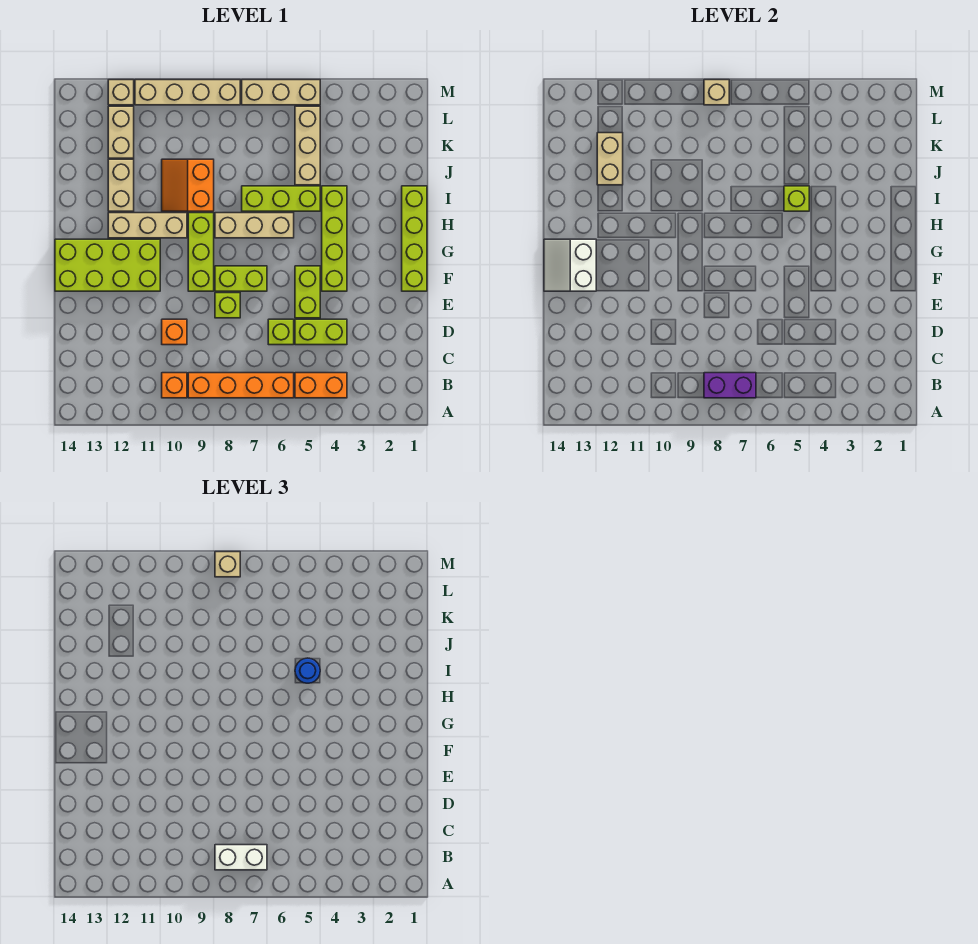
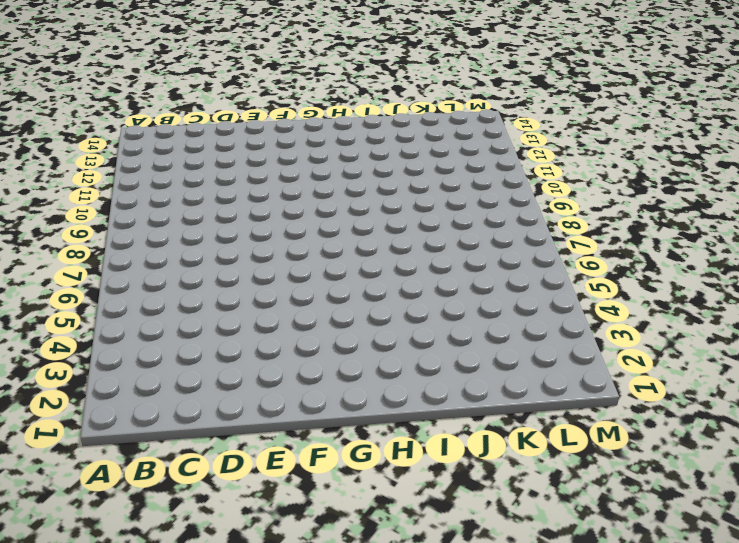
none -> orange 1x2 brick [295,373,347,398]
none -> orange 1x4 brick [188,373,294,398]
none -> orange 1x1 brick [162,373,187,398]
none -> lime 1x2 brick [295,319,347,345]

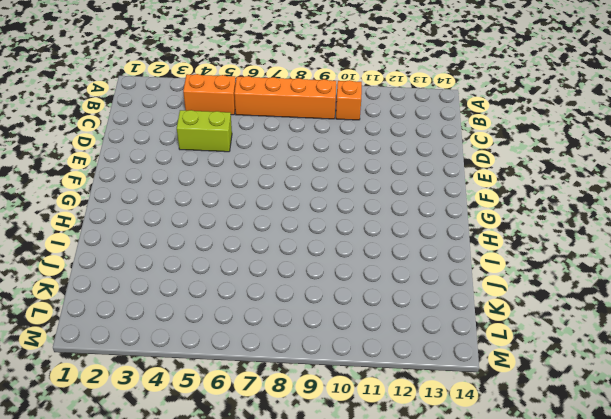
none -> lime 1x1 brick [268,319,294,345]
none -> orange 1x1 brick [162,319,187,345]
none -> lime 1x2 brick [295,266,320,318]
none -> lime 1x1 brick [215,293,240,318]

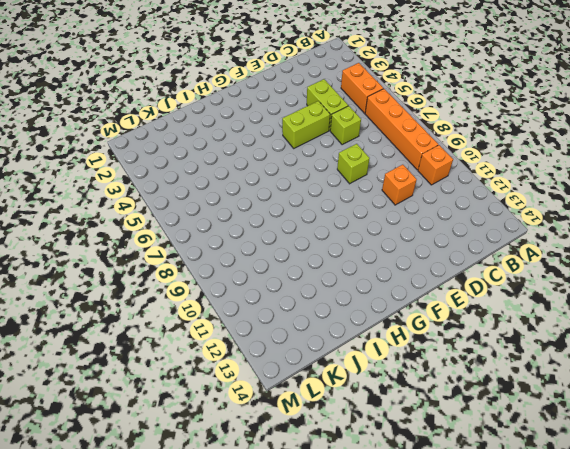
none -> lime 1x4 brick [402,186,427,291]
none -> lime 1x4 brick [322,186,347,291]
none -> lime 1x2 brick [215,266,267,291]
none -> lime 1x3 brick [188,213,214,291]

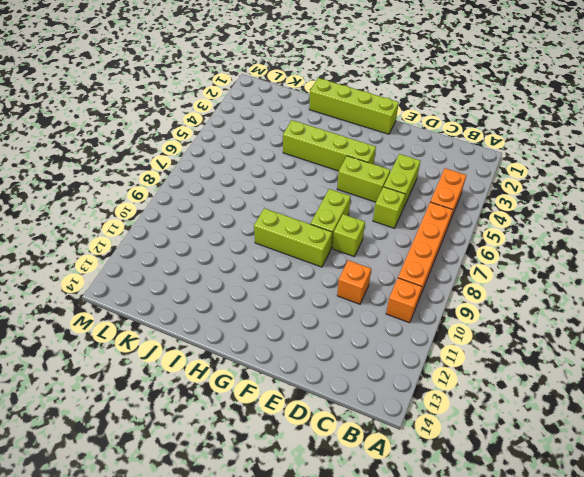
none -> lime 2x4 brick [55,239,160,291]
none -> tan 1x3 brick [215,213,294,238]
none -> tan 1x3 brick [108,213,187,238]
none -> lime 1x3 brick [242,186,320,211]

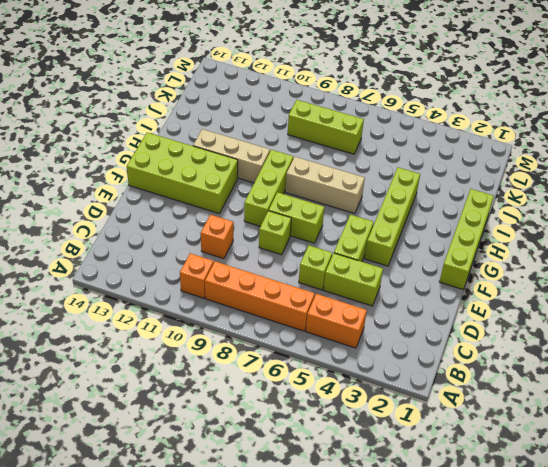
lime 1x3 brick [288,100,364,154] -> lime 1x3 brick moved to [242,186,320,211]
none -> orange 2x2 slope [162,159,214,211]
none -> tan 1x2 brick [108,159,134,211]
none -> tan 1x3 brick [295,106,320,185]
none -> tan 1x2 brick [108,106,134,158]

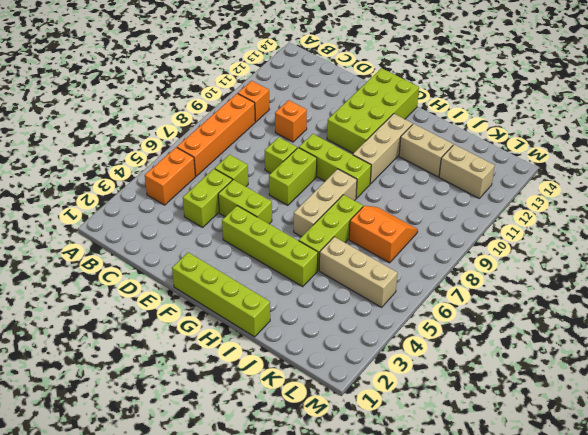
orange 2x2 slope [349,206,418,263] -> orange 2x2 slope moved to [162,159,214,211]
none -> tan 1x3 brick [242,80,320,105]
none -> tan 1x4 brick [135,80,240,105]
none -> tan 1x1 brick [108,80,134,105]
none -> purple 1x2 brick [704,373,756,398]

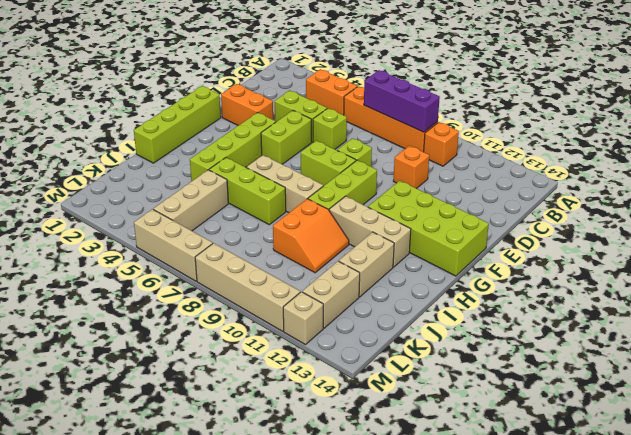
purple 1x3 brick [364,70,440,132] -> purple 1x2 brick [704,373,756,398]
orange 1x2 brick [221,84,273,126] -> none
none -> white 2x2 slope [544,239,596,291]
none -> lime 1x1 brick [784,186,809,211]
none -> tan 1x2 brick [597,133,623,185]
none -> tan 1x1 brick [704,80,729,105]

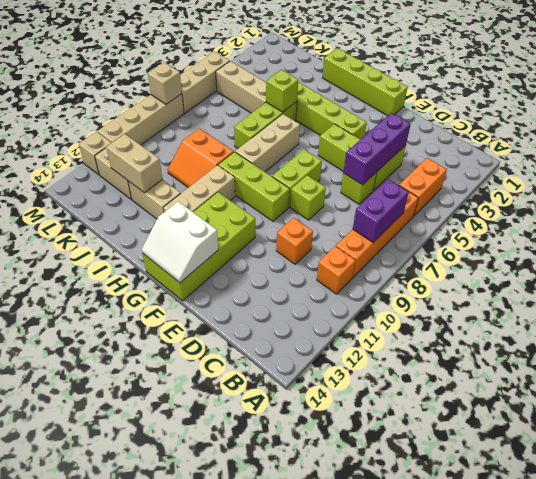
purple 1x3 brick [343,113,411,185] -> none
none -> white 1x2 brick [215,845,267,870]
none -> blue 1x1 round brick [295,658,320,683]
none -> tan 1x1 brick [215,552,240,577]

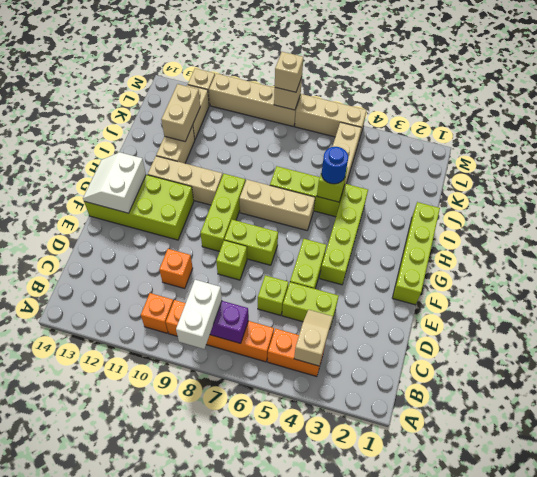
white 1x2 brick [176,280,222,349] -> white 1x2 brick turned to [215,845,267,870]
tan 1x2 slope [294,310,333,366] -> none
none -> orange 2x2 slope [162,159,214,211]

